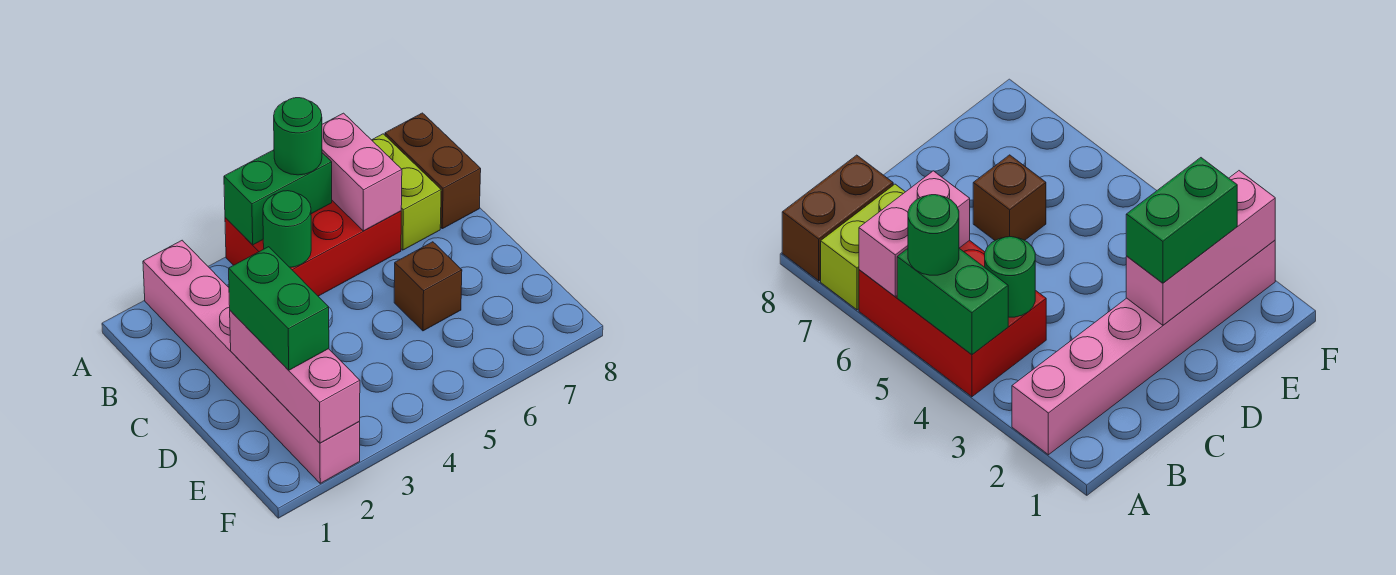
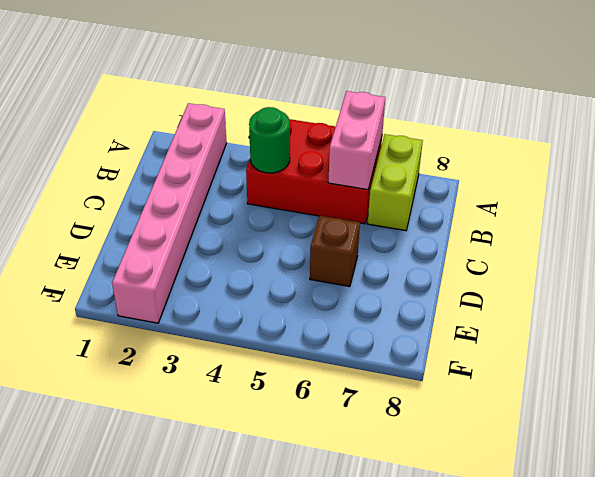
none -> brown 1x2 brick [385,113,481,229]
none -> green 1x2 brick [224,150,332,245]

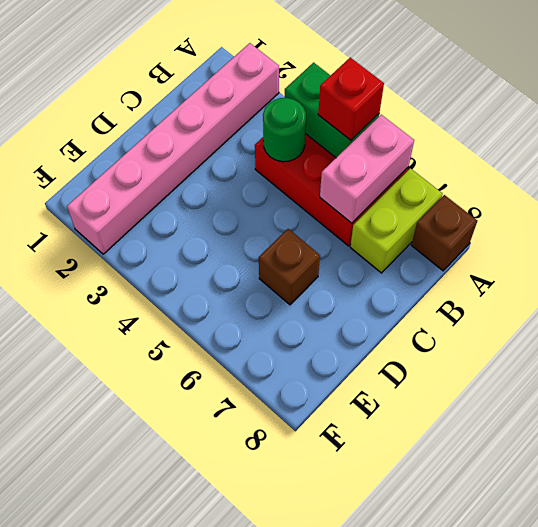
red 1x1 brick [318,58,384,140] -> green 1x1 round brick [274,98,322,175]
brown 1x1 brick [411,195,477,271] -> brown 1x2 brick [385,113,481,229]
none -> pink 1x3 brick [230,311,360,443]
none -> green 1x2 brick [229,247,329,370]

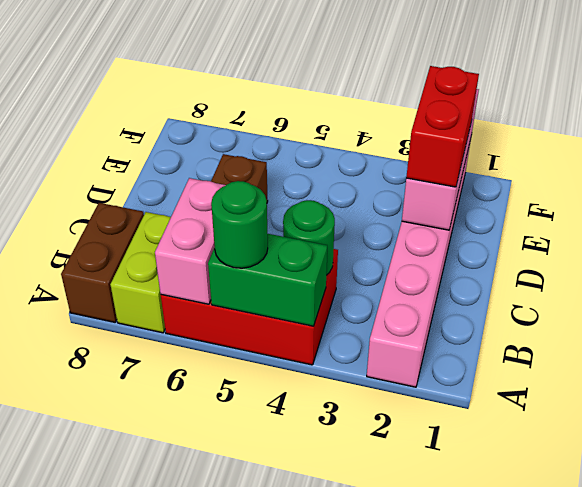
red 1x2 brick [406,66,479,187] -> green 1x2 brick [229,247,329,370]

